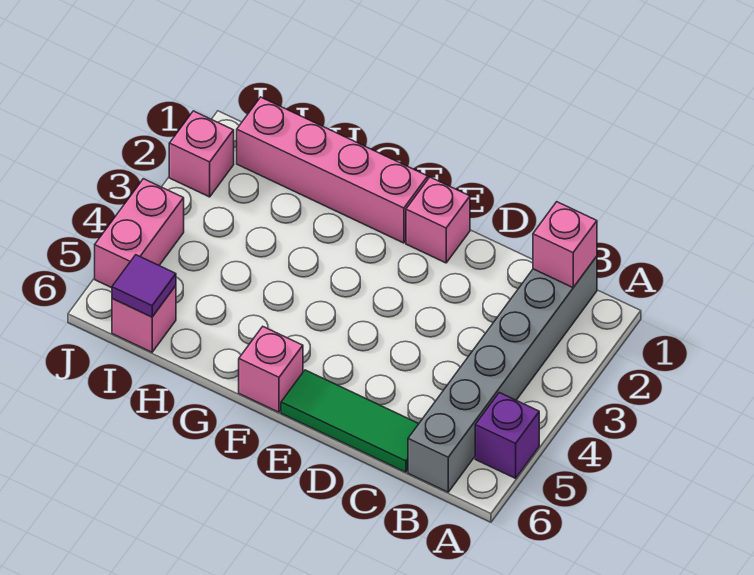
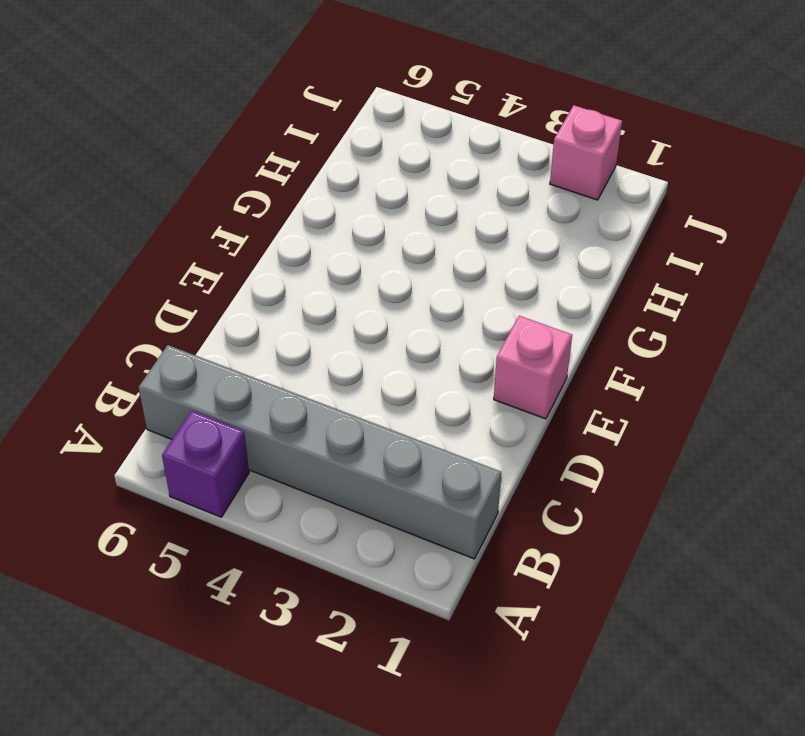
none -> green 1x3 tile [281,370,419,472]
none -> pink 1x4 brick [237,97,428,243]

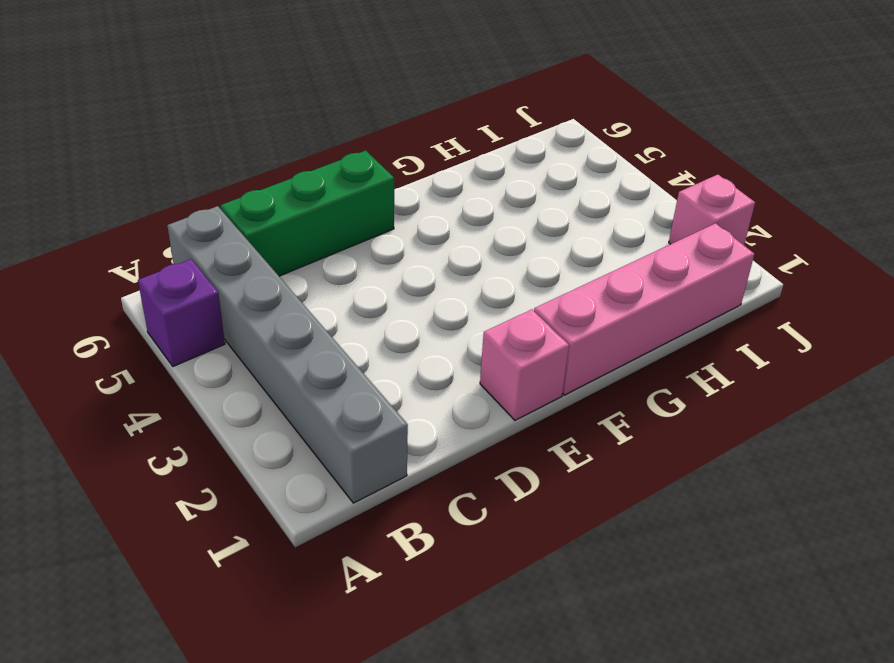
green 1x3 brick [220,151,394,276] -> green 1x3 tile [281,370,419,472]
none -> pink 1x1 brick [239,327,303,412]
none -> pink 1x1 brick [112,286,176,352]

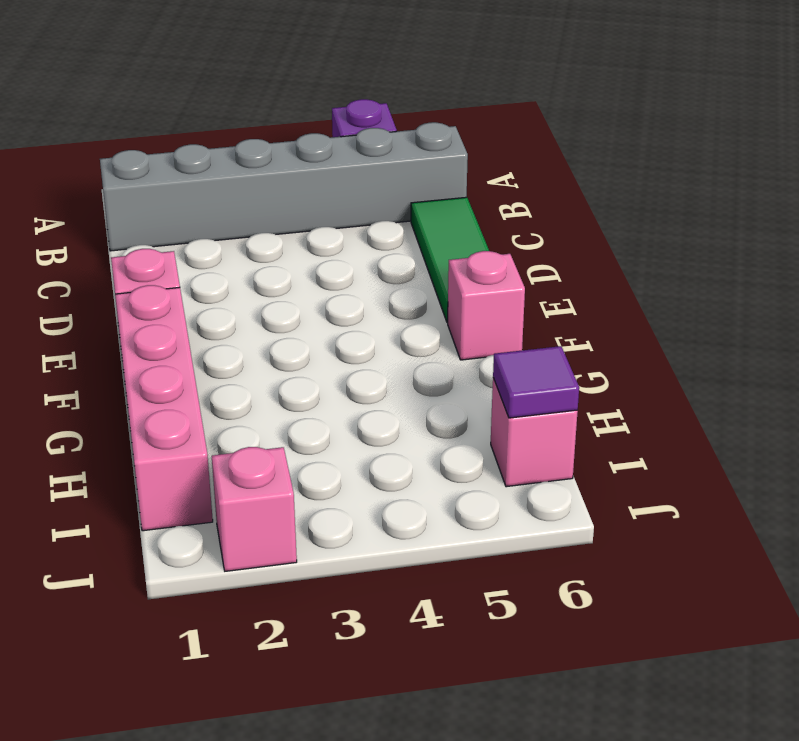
none -> pink 1x2 brick [95,179,184,288]
none -> pink 1x1 brick [533,202,597,287]

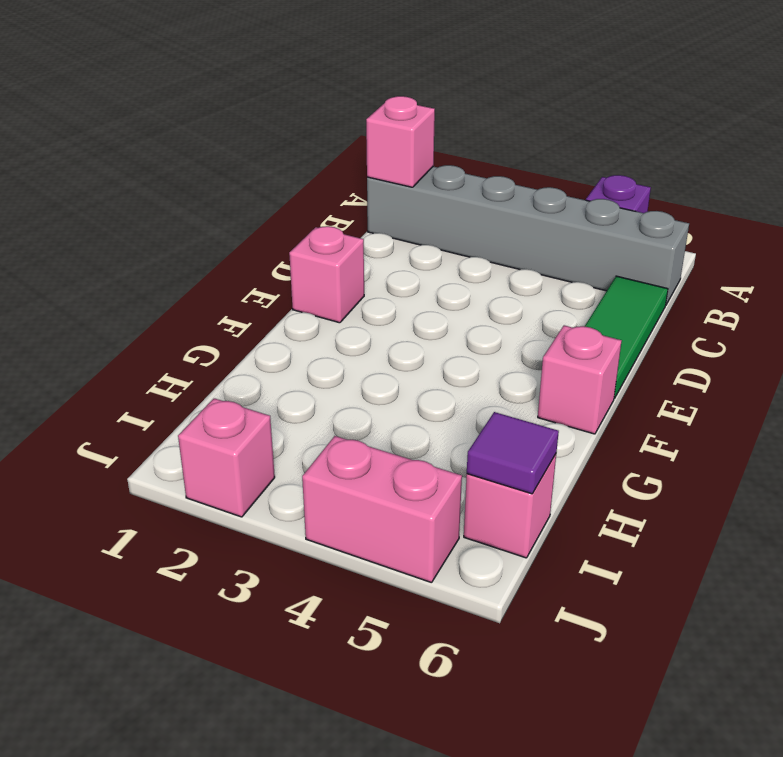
none -> pink 1x4 brick [237,97,428,243]

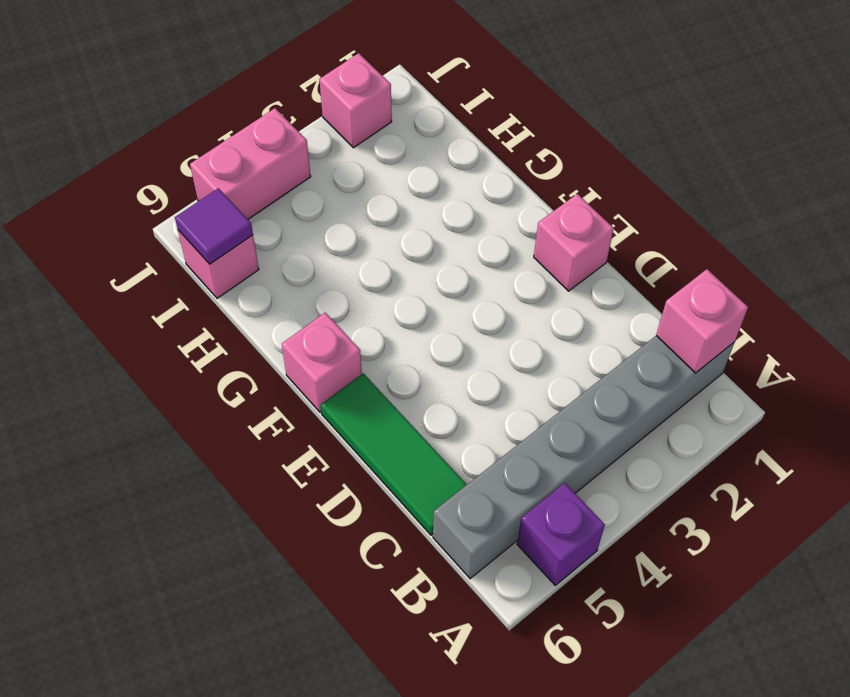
none -> pink 1x4 brick [237,97,428,243]

